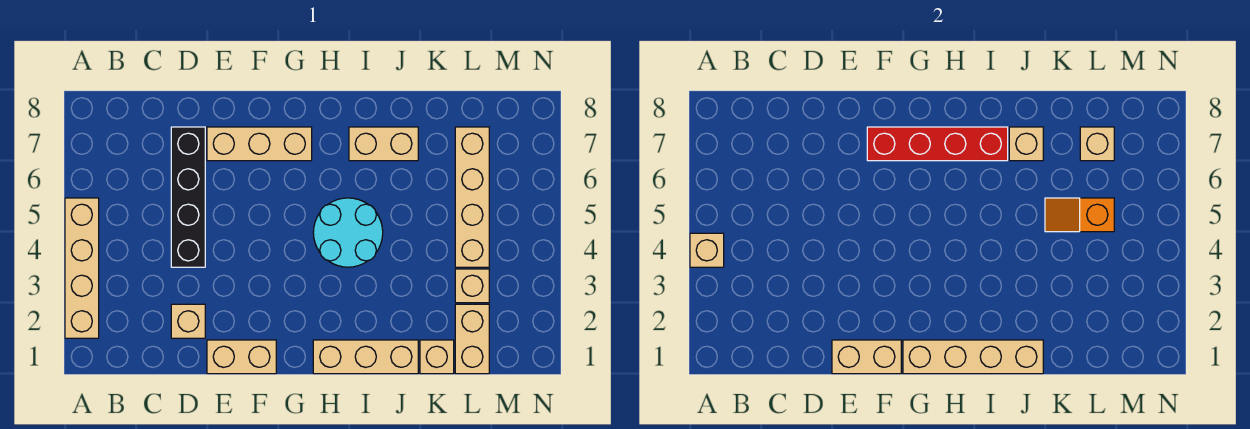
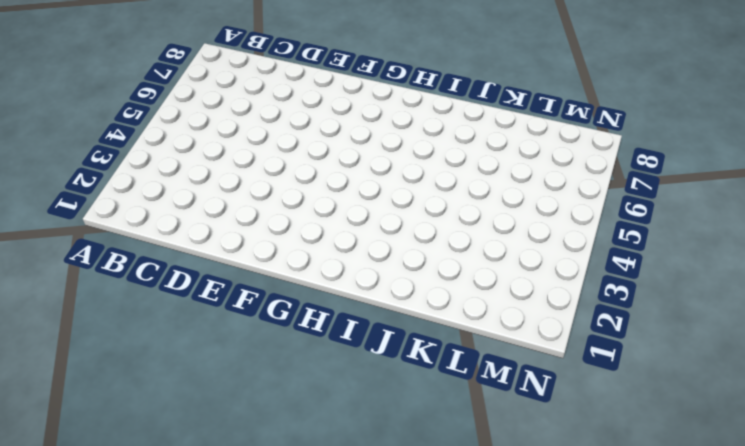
none -> tan 1x4 brick [65,198,99,338]
none -> tan 1x1 brick [171,304,205,338]
none -> black 1x4 brick [171,127,205,267]

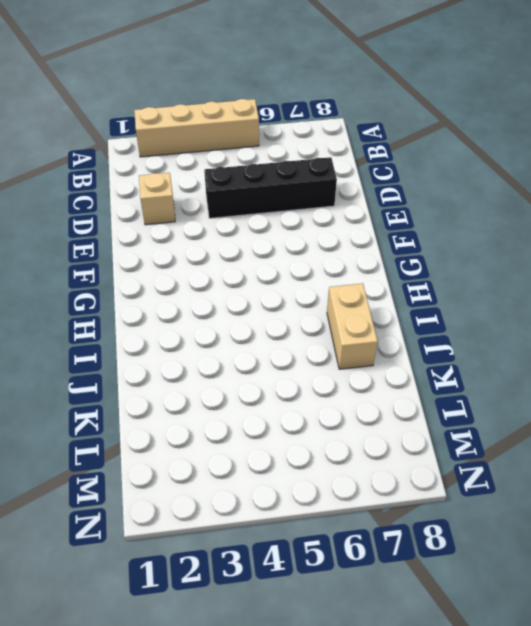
none -> tan 1x2 brick [207,340,276,374]
none -> tan 1x3 brick [207,127,312,161]
none -> tan 1x3 brick [313,340,418,374]

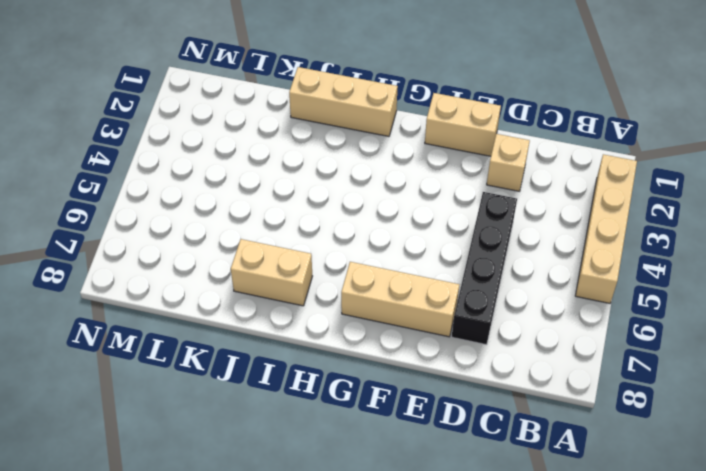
none -> cyan 2x2 round brick [313,198,383,267]
none -> tan 1x1 brick [420,340,454,374]
none -> tan 1x2 brick [455,304,489,374]

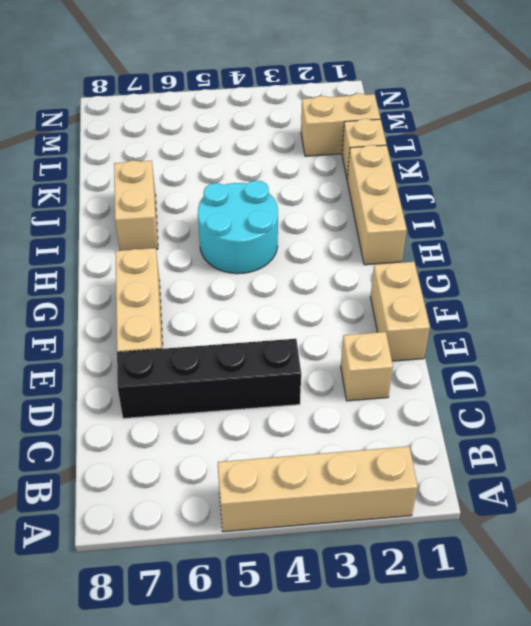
none -> tan 1x1 brick [455,269,489,303]
none -> tan 1x4 brick [455,127,489,267]
none -> tan 1x1 brick [690,233,724,267]

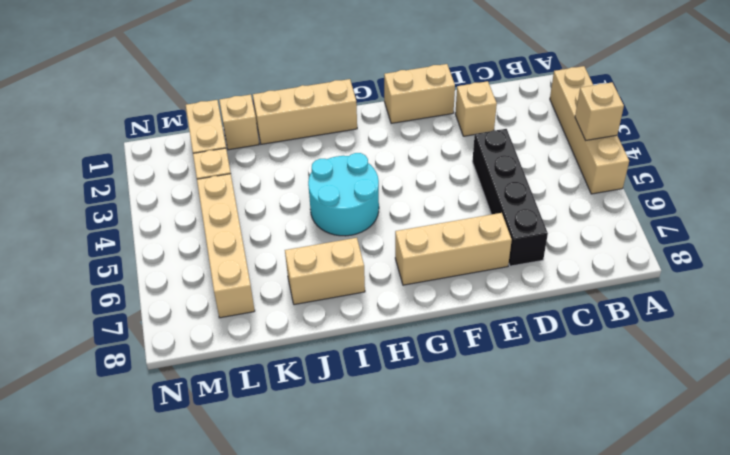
none -> tan 1x2 brick [832,340,901,374]
none -> red 1x4 brick [867,127,1008,161]
none -> tan 1x4 brick [903,340,1043,374]

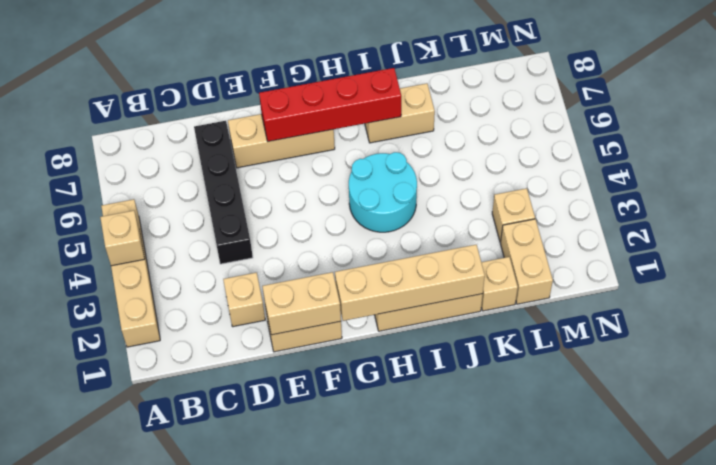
none -> tan 1x4 brick [455,127,489,267]
none -> tan 1x1 brick [1009,127,1043,161]
none -> orange 1x2 slope [1045,198,1114,232]

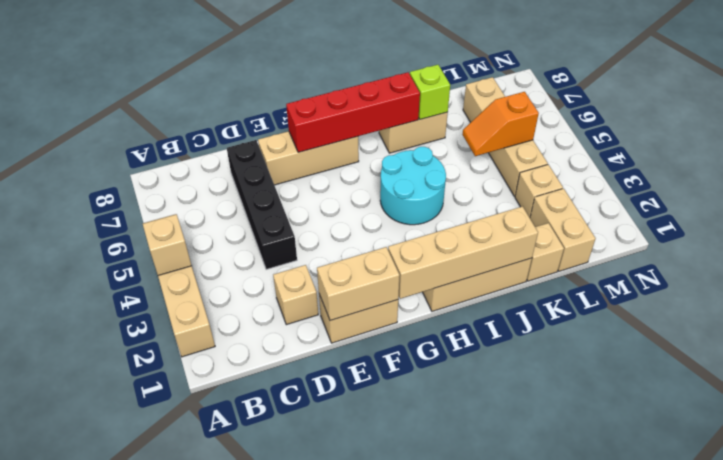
lime 1x1 brick [410,65,450,119] -> tan 1x1 brick [1009,127,1043,161]
none -> tan 1x1 brick [1080,127,1114,161]

